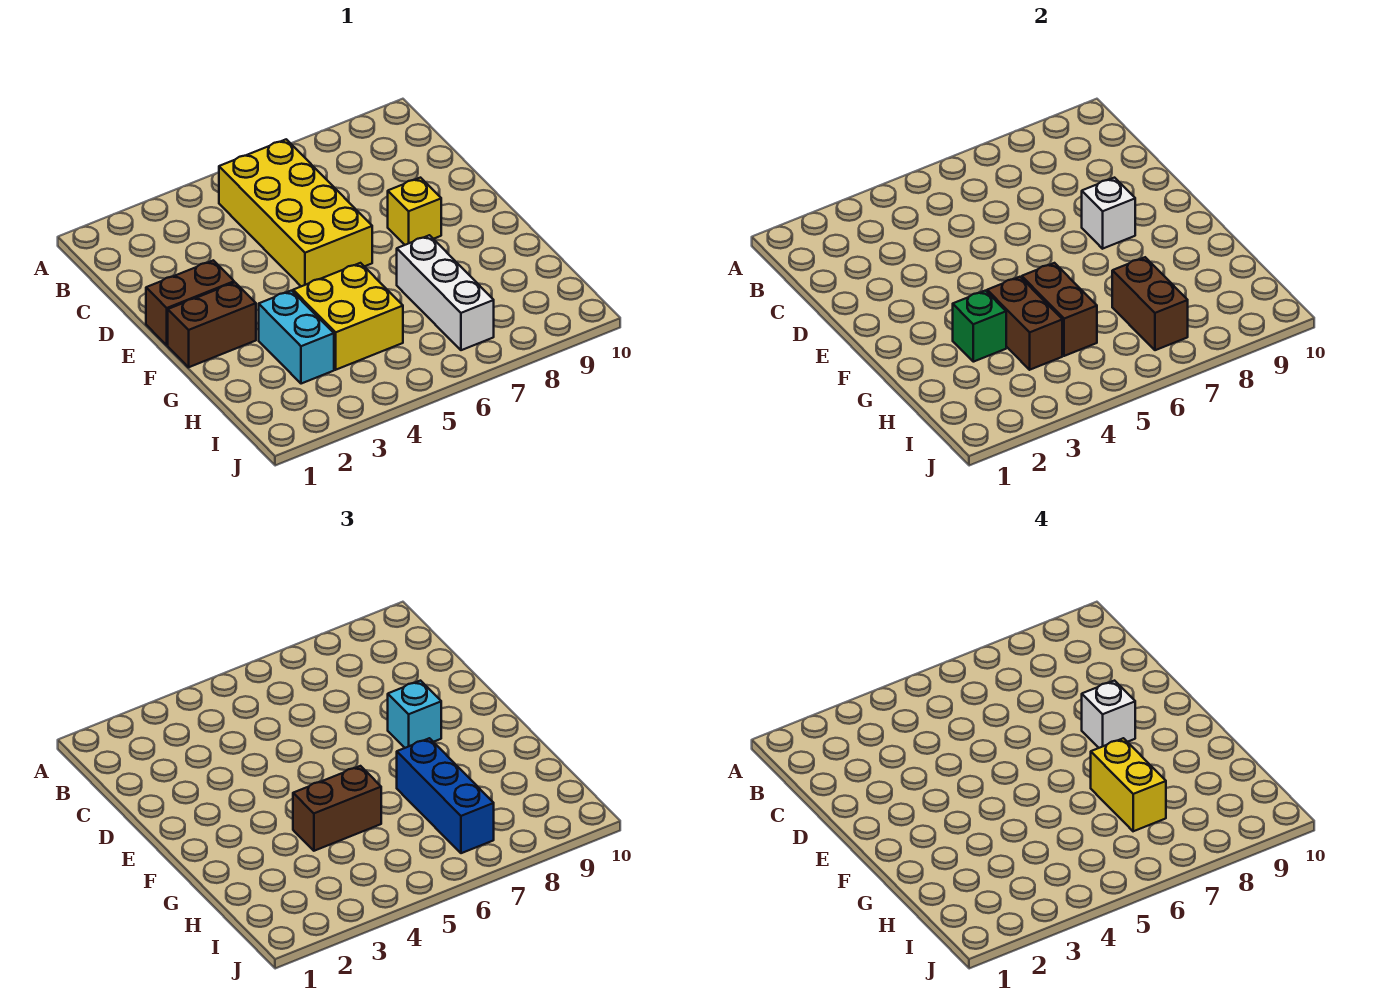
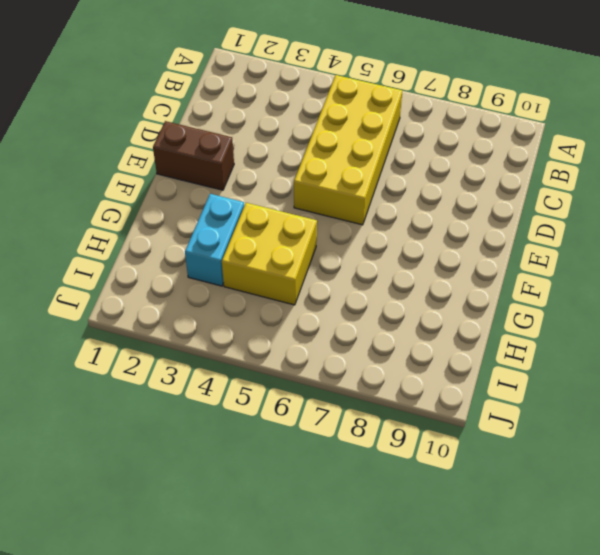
none -> yellow 1x1 brick [388,178,441,245]
none -> brown 1x2 brick [168,282,256,367]
none -> white 1x3 brick [397,235,494,350]

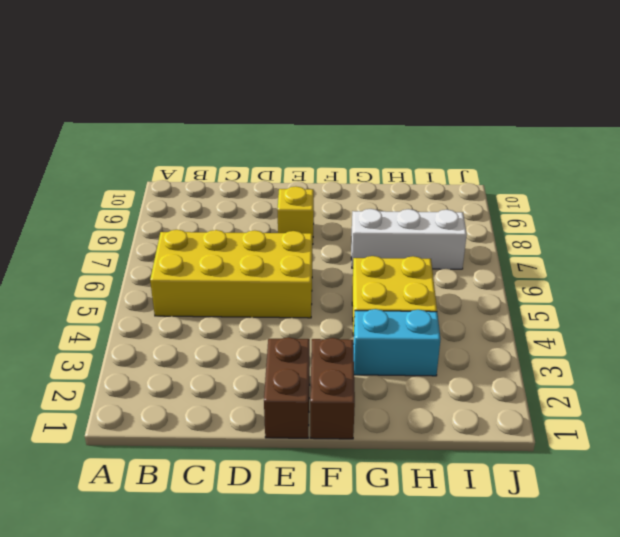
none -> white 1x1 brick [1082,178,1135,249]
none -> green 1x1 brick [953,291,1006,362]
none -> brown 1x2 brick [987,277,1062,370]

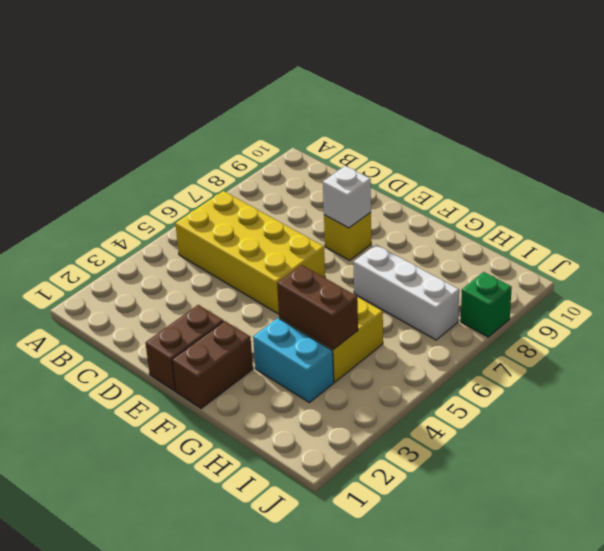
green 1x1 brick [461,272,512,337] -> green 1x1 brick moved to [953,291,1006,362]
none -> brown 1x2 brick [1022,263,1097,356]
none -> brown 1x2 brick [1112,257,1188,350]
none -> cyan 1x1 brick [388,681,441,748]

